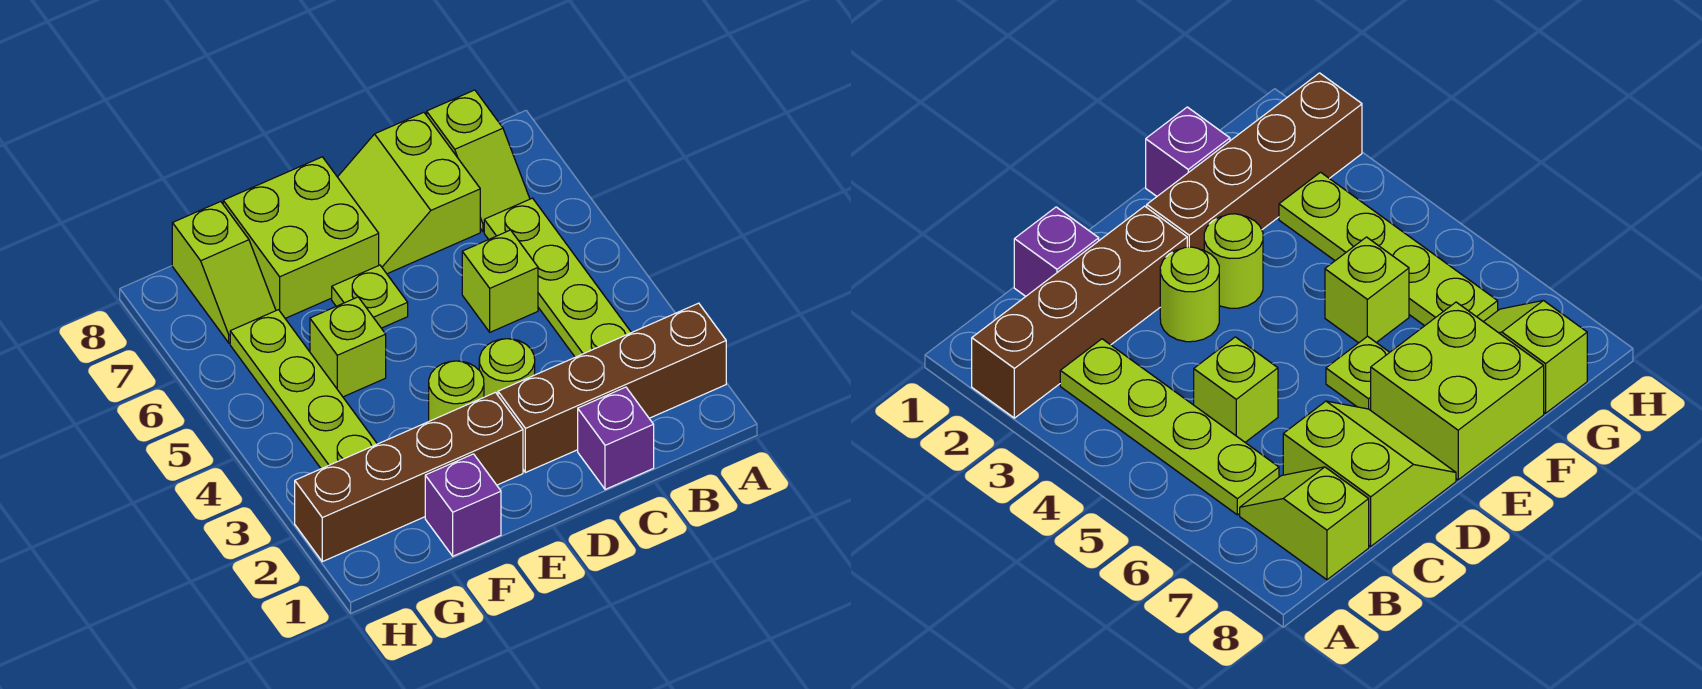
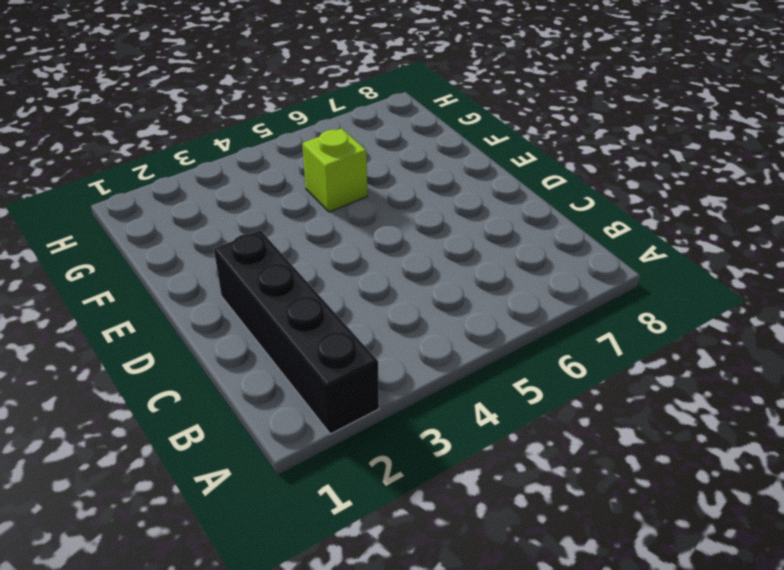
black 1x4 brick [214,230,379,434] -> brown 1x4 brick [498,303,726,473]
none -> lime 1x4 plate [484,198,631,357]
none -> lime 1x2 slope [427,90,530,232]
none -> purple 1x1 brick [578,387,654,489]

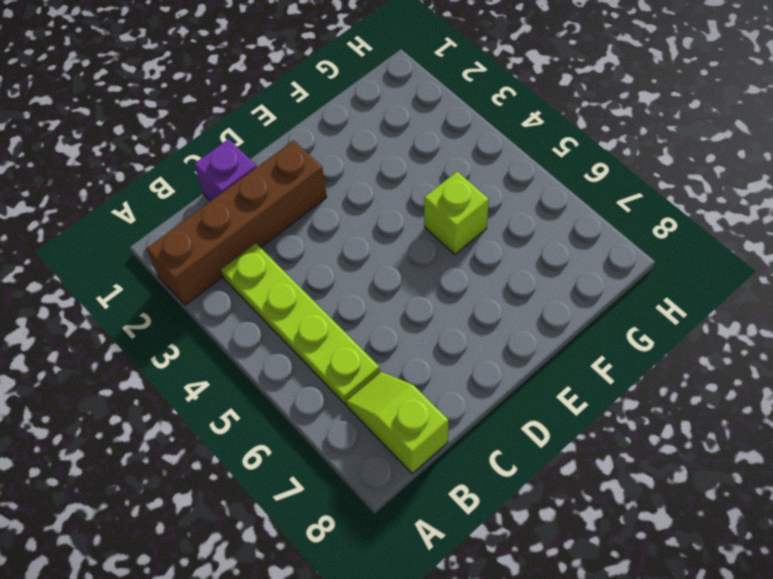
none -> lime 1x1 brick [462,230,538,332]
none -> lime 2x2 slope [338,112,480,274]
none -> lime 1x1 round brick [479,339,535,397]

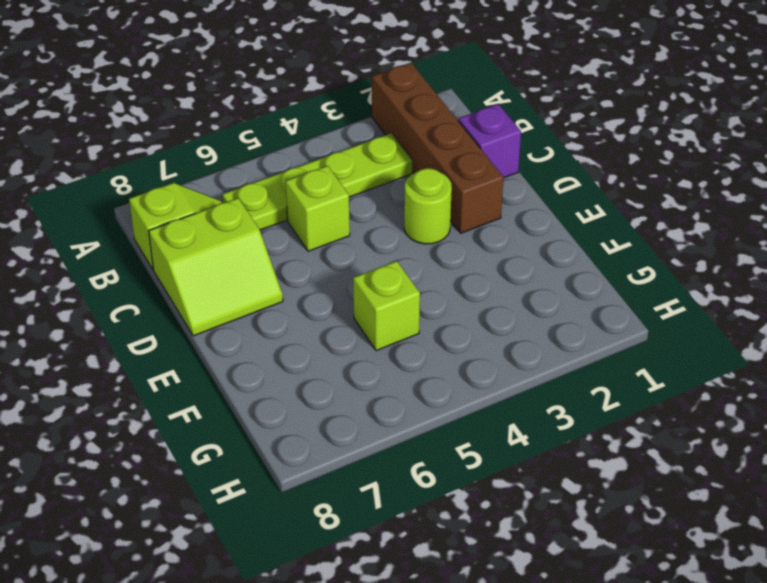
none -> brown 1x4 brick [295,392,523,562]
none -> lime 1x1 round brick [429,361,484,421]
none -> lime 1x1 plate [332,265,408,328]

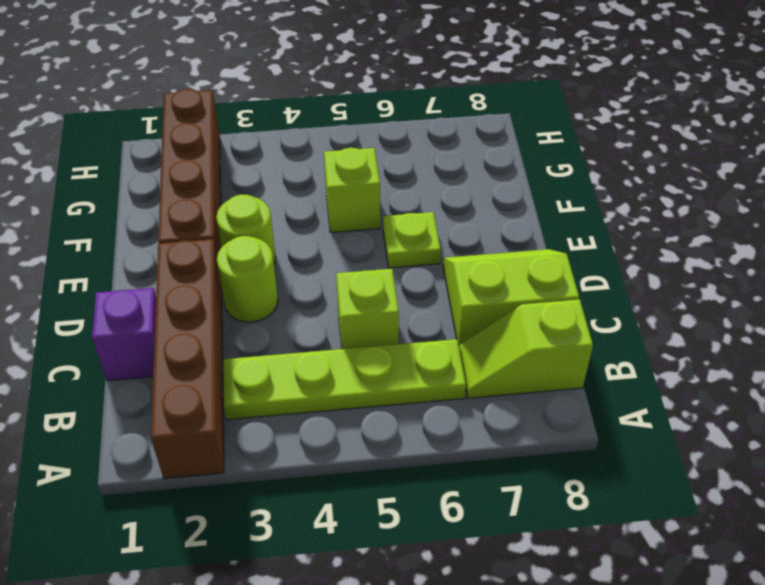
none -> lime 2x2 brick [223,157,379,318]
none -> purple 1x1 brick [425,454,501,556]
none -> lime 1x4 plate [230,310,377,469]

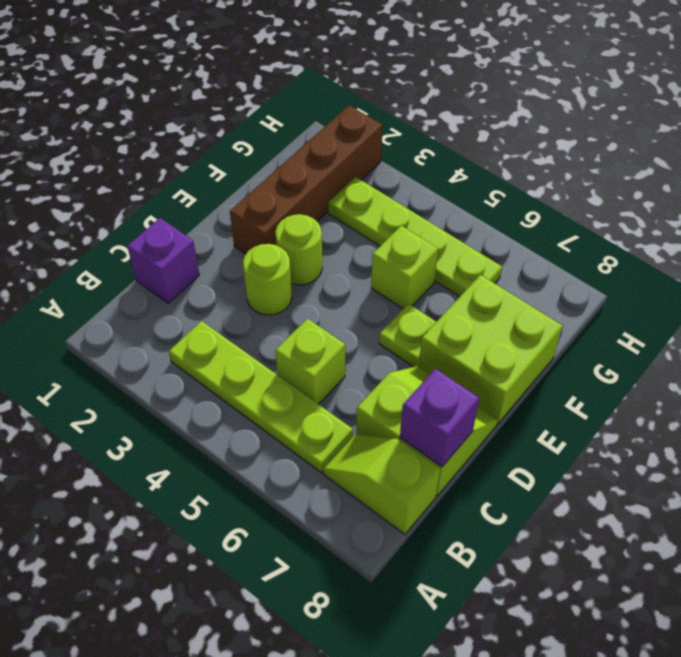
purple 1x1 brick [400,369,479,467] -> purple 1x1 brick moved to [425,454,501,556]
none -> brown 1x4 brick [498,303,726,473]
none -> lime 1x2 slope [172,202,276,343]

